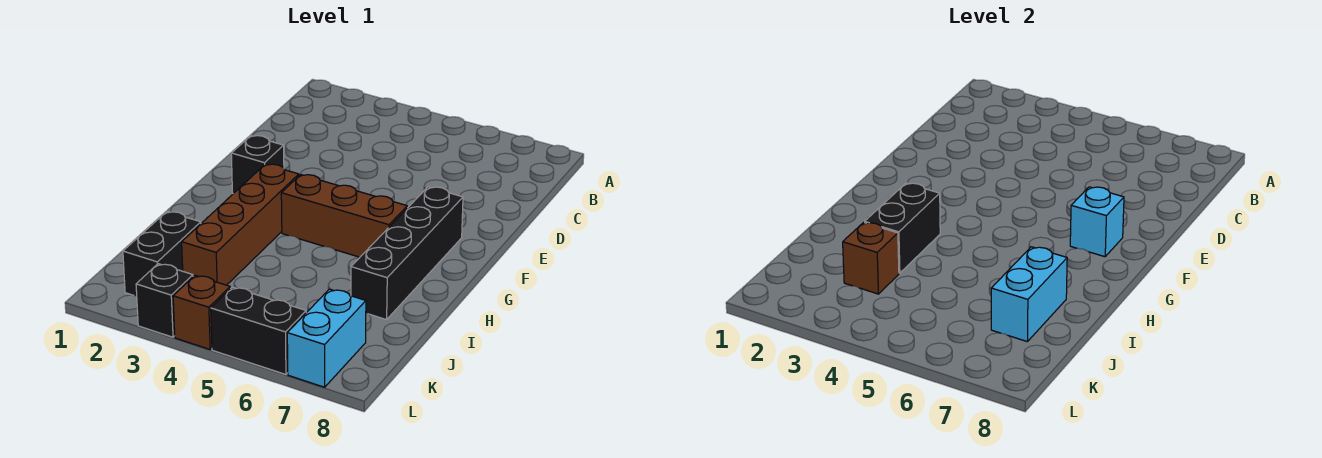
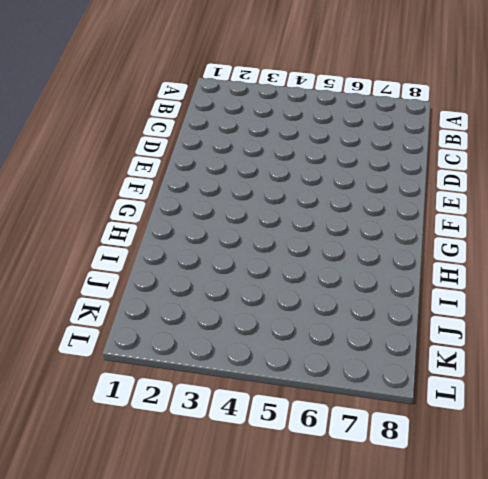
none -> black 1x1 brick [231,136,284,194]
none -> black 1x4 brick [351,187,463,320]
none -> brown 1x4 brick [182,164,299,285]

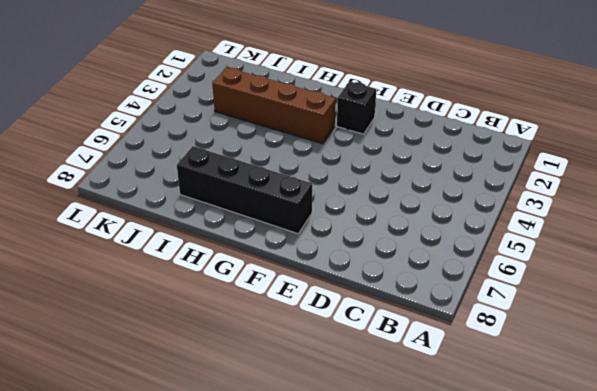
none -> brown 1x3 brick [281,175,407,257]
none -> black 1x2 brick [123,212,201,296]
none -> cyan 1x2 brick [287,289,366,387]

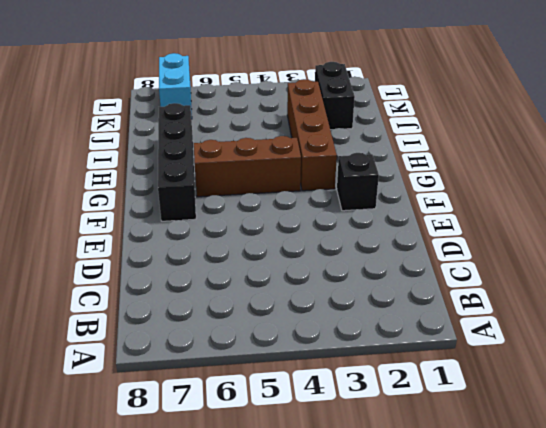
none -> black 1x1 brick [136,264,193,337]
none -> brown 1x1 brick [173,275,230,349]
none -> black 1x2 brick [211,287,306,375]

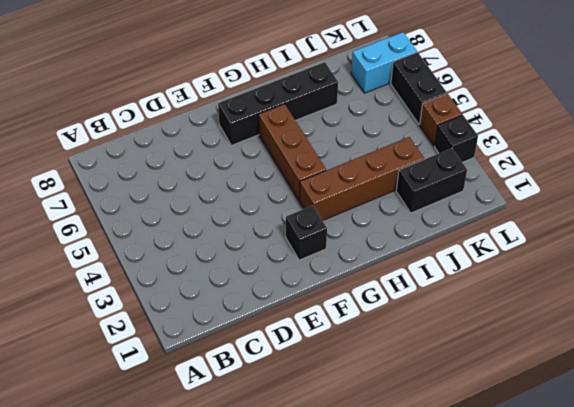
none -> cyan 1x1 brick [1070,187,1124,257]
none -> black 1x2 brick [865,183,940,273]
none -> cyan 1x2 brick [991,247,1067,342]

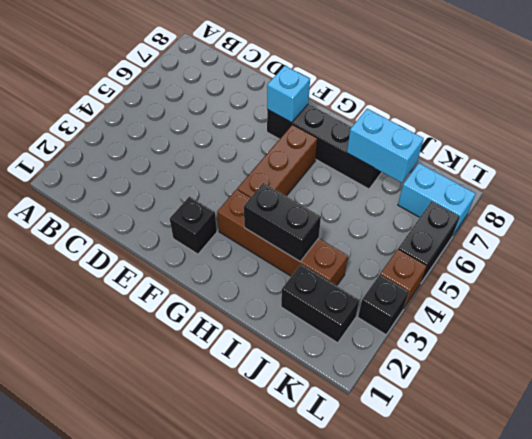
none -> brown 1x1 brick [843,222,899,294]

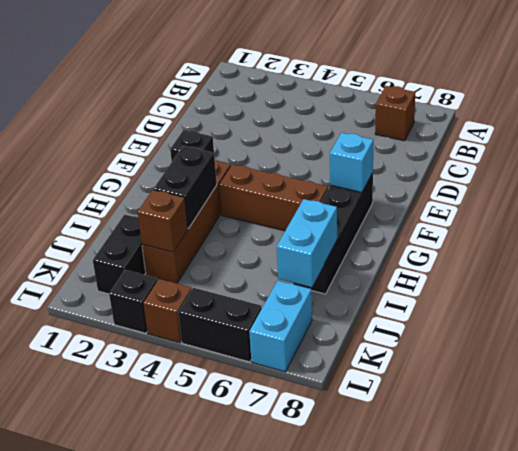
brown 1x1 brick [375,86,415,141] -> none

